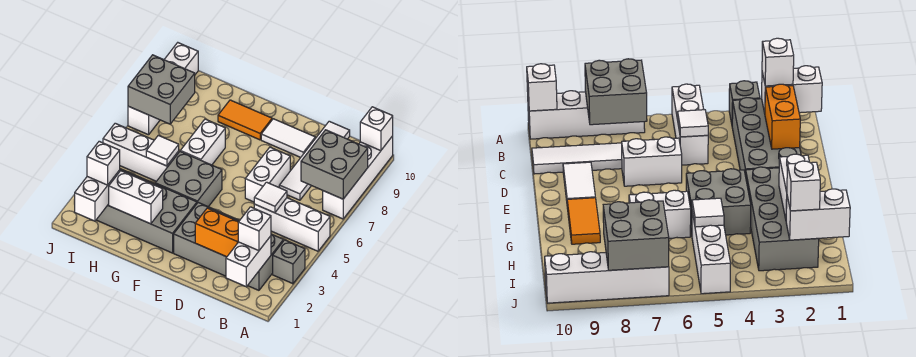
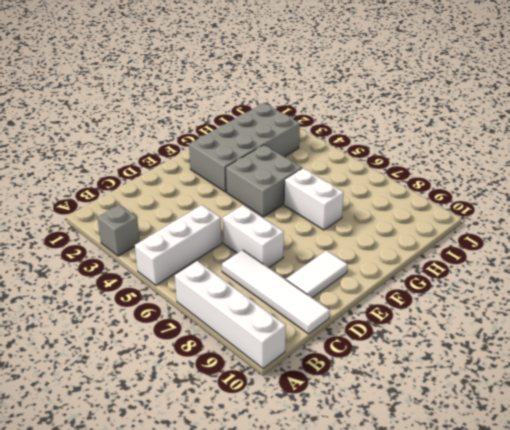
none -> grey 2x4 brick [174,203,283,290]
none -> orange 1x2 tile [218,100,272,140]
none -> white 1x3 brick [103,123,179,181]

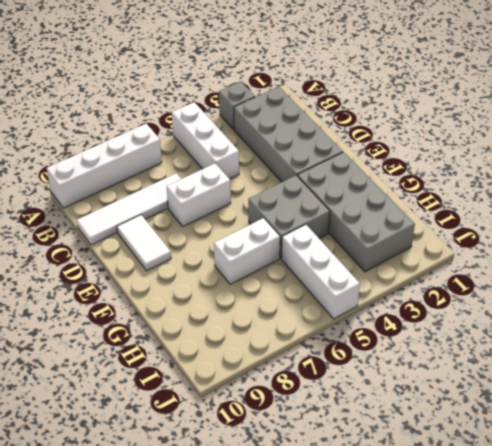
none -> orange 1x2 tile [218,100,272,140]
none -> white 1x4 brick [128,43,198,135]
none -> grey 2x2 brick [301,130,368,199]

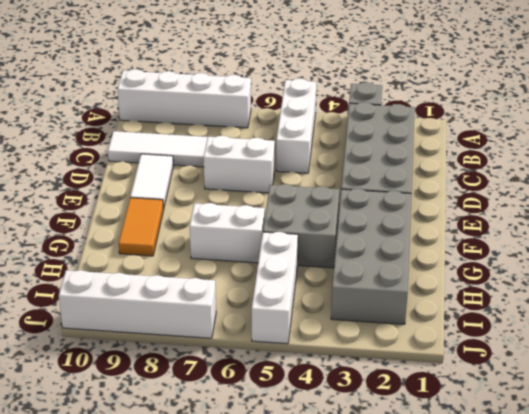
none -> grey 2x2 brick [301,130,368,199]
none -> white 1x1 brick [360,107,393,151]
none -> white 1x2 brick [226,236,271,287]

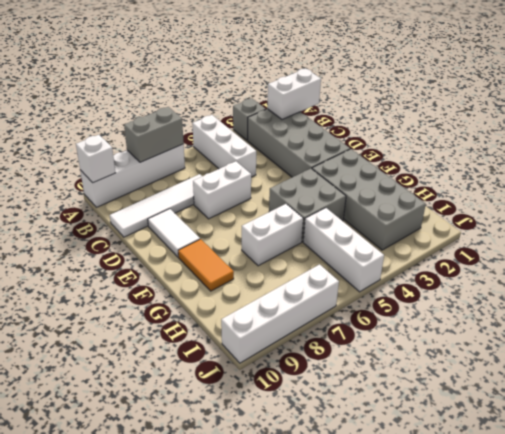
grey 1x2 brick [124,107,184,162] -> grey 2x2 brick [301,130,368,199]
none -> orange 1x2 brick [195,208,238,257]
none -> white 1x1 tile [254,182,287,213]
none -> white 1x2 brick [109,171,163,224]

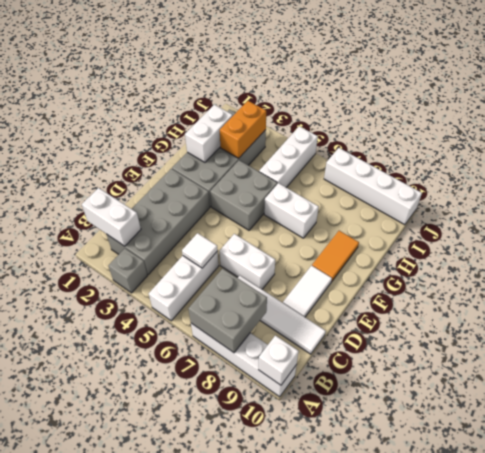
orange 1x2 brick [220,101,266,158] -> orange 1x2 brick moved to [195,208,238,257]
none -> white 1x1 tile [146,135,179,166]
none -> white 1x2 brick [75,170,120,221]
none -> grey 2x2 brick [128,55,195,124]

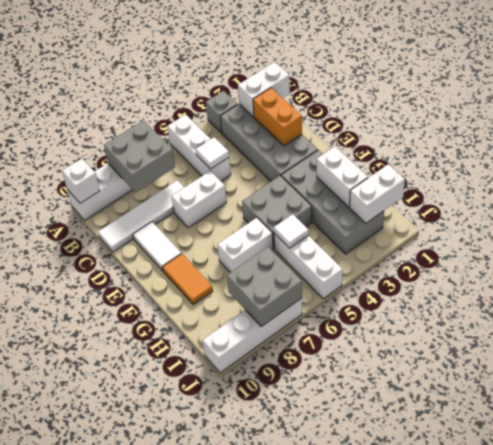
none -> white 1x1 brick [238,207,271,251]
none -> white 1x1 brick [87,141,120,185]

